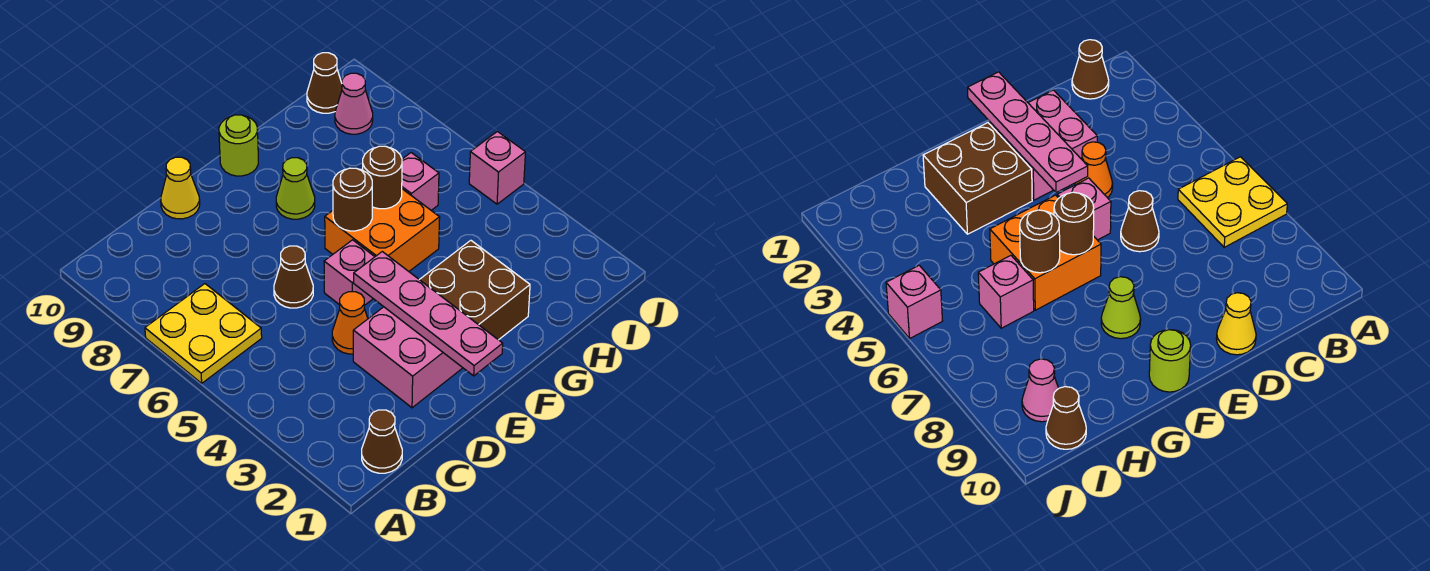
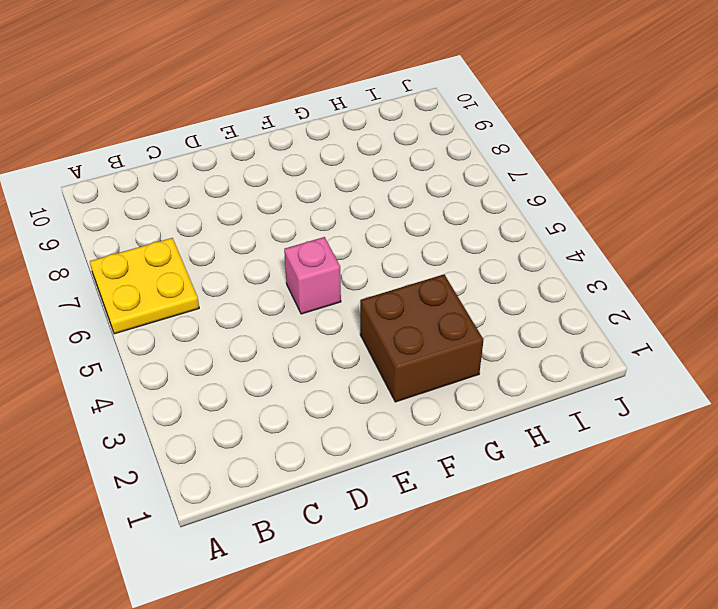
none -> brown 1x1 cone [362,410,402,473]
none -> pink 2x2 brick [353,307,462,408]
none -> orange 1x1 cone [332,292,368,354]

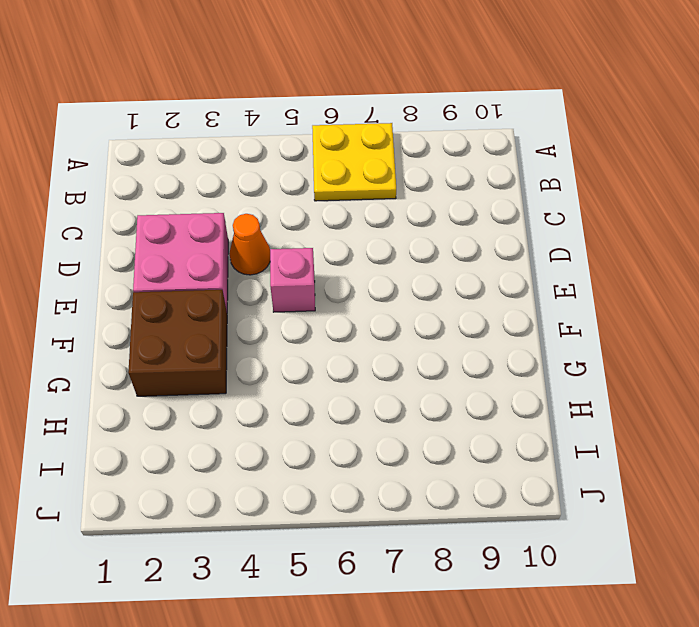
none -> brown 1x1 cone [362,410,402,473]
none -> brown 1x1 cone [274,246,313,308]
none -> yellow 1x1 cone [161,157,200,219]

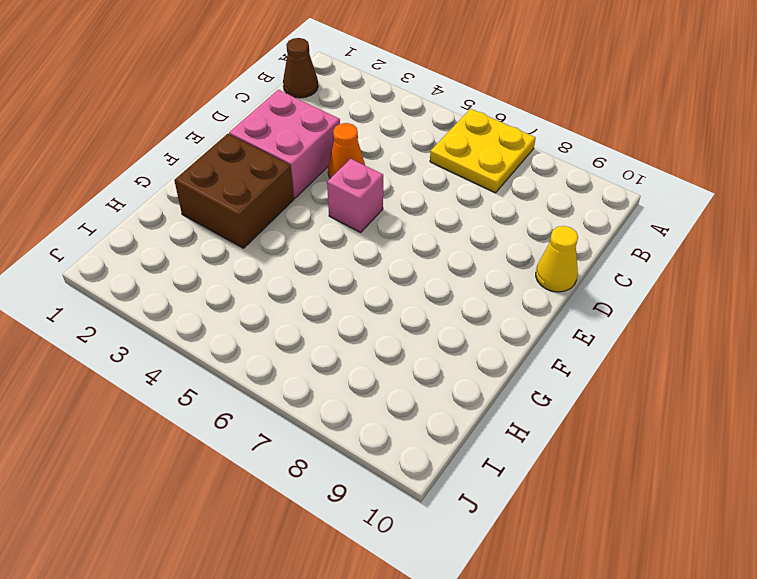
none -> brown 1x1 cone [274,246,313,308]
none -> orange 2x2 brick [325,189,440,271]
none -> lime 1x1 cone [276,158,315,219]

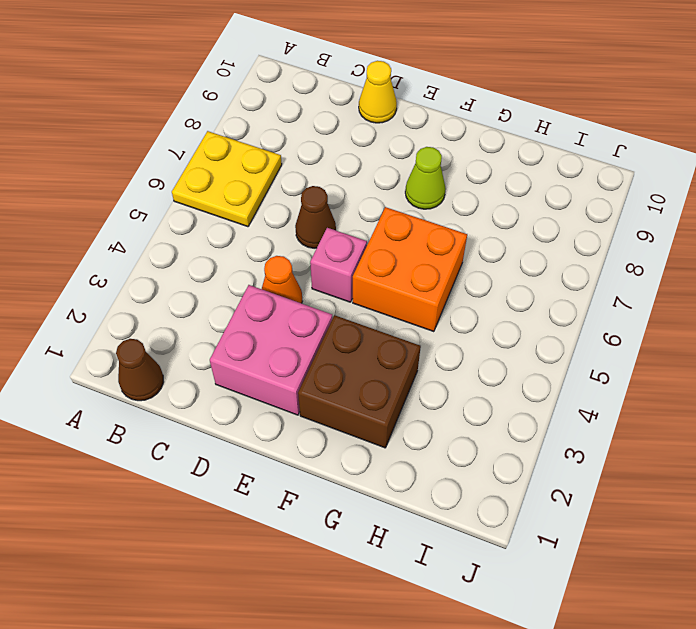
none -> lime 1x1 round brick [219,115,258,176]
none -> pink 1x1 brick [402,153,439,210]
none -> pink 1x1 cone [335,73,373,134]

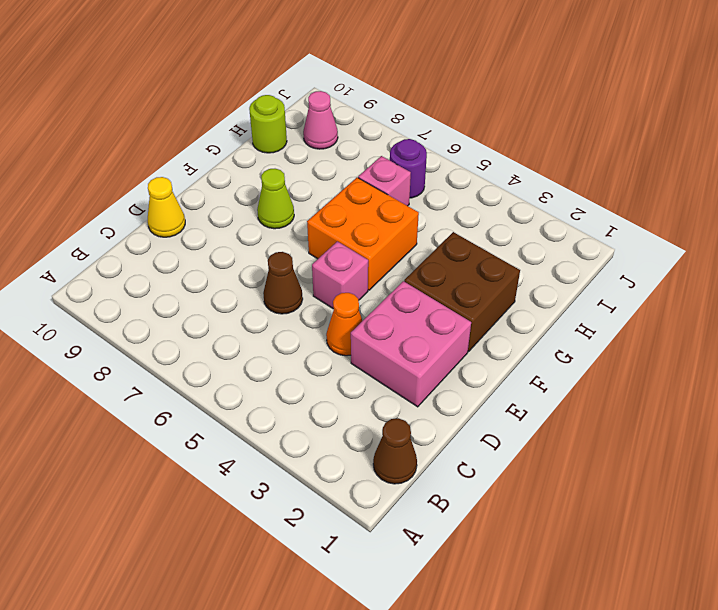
lime 1x1 round brick [249,95,287,153] -> lime 1x1 round brick moved to [219,115,258,176]
purple 1x1 round brick [390,139,427,198] -> none
none -> yellow 2x2 plate [145,284,262,383]
none -> brown 1x1 cone [307,53,342,113]
none -> pink 1x1 brick [469,132,525,204]

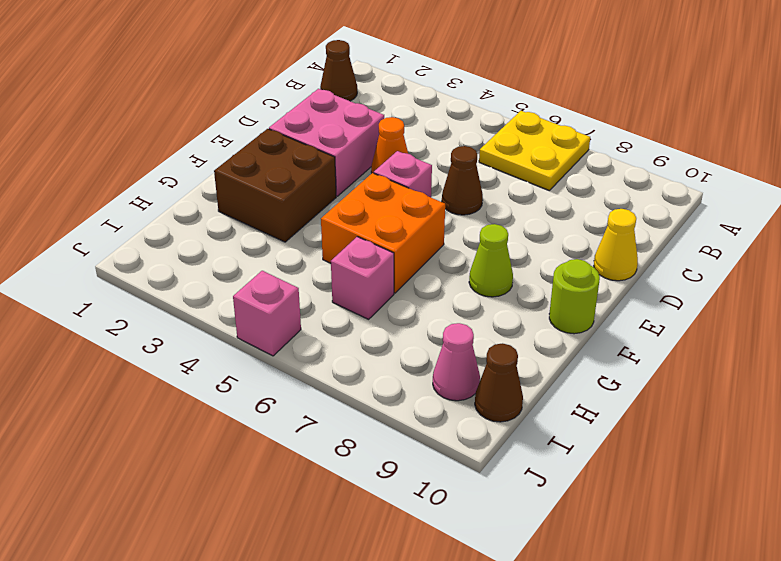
none -> pink 1x4 plate [354,252,503,376]
none -> brown 1x1 round brick [333,168,372,231]
none -> brown 1x1 round brick [363,146,402,209]

